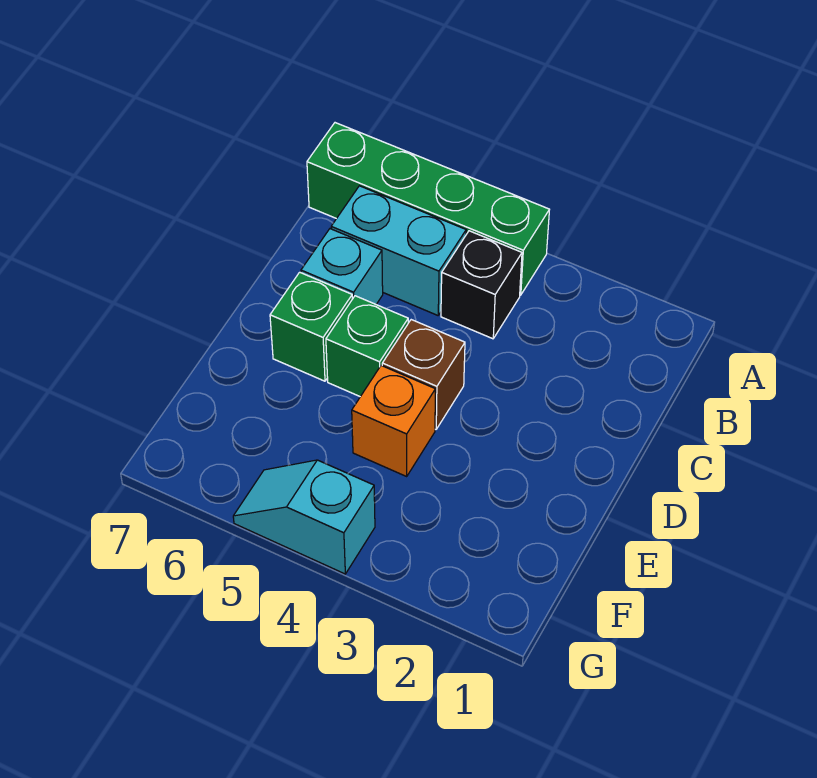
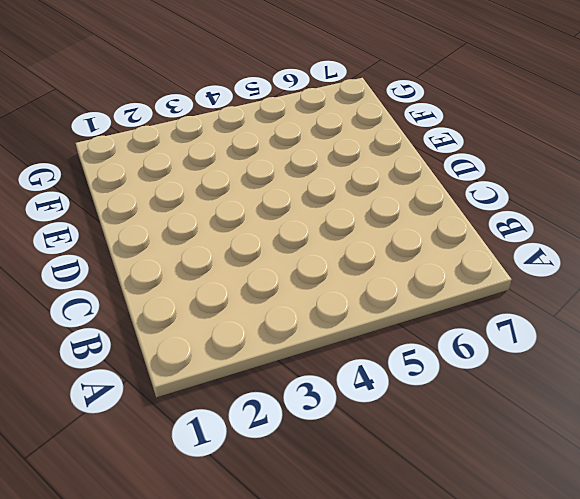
none -> green 1x4 brick [307,123,549,295]
none -> black 1x1 brick [441,231,522,339]

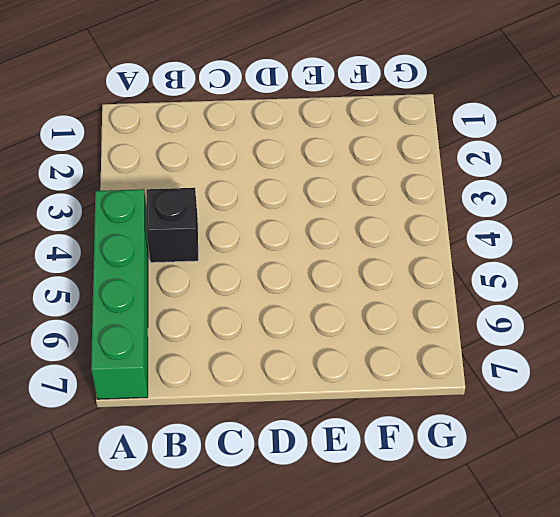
none -> cyan 1x2 brick [331,186,466,315]
none -> cyan 1x1 brick [301,229,383,304]

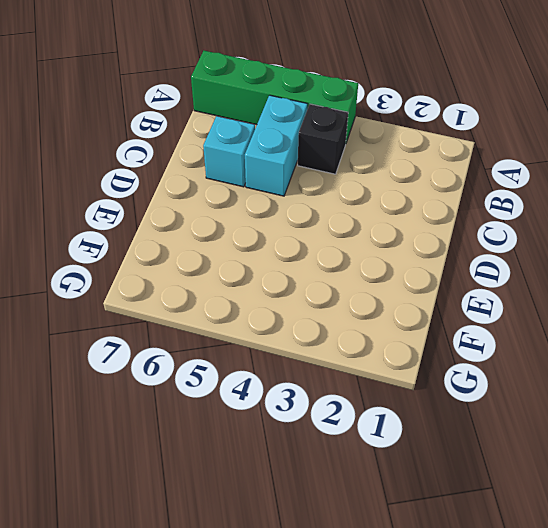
cyan 1x2 brick [245,95,307,196] -> cyan 1x2 brick turned to [331,186,466,315]
none -> brown 1x1 brick [382,320,465,429]
none -> green 1x1 brick [326,296,408,397]

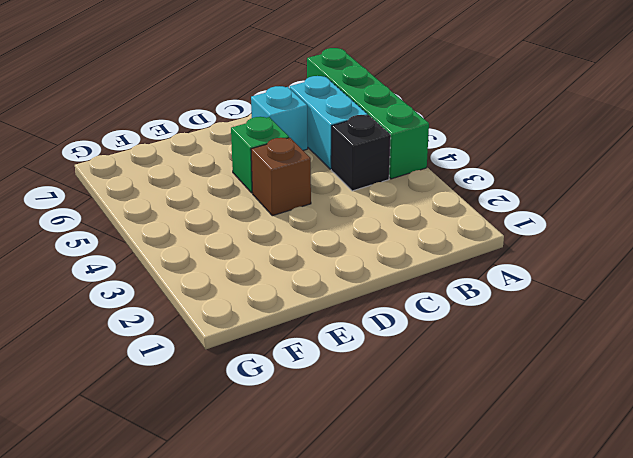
none -> green 1x1 brick [270,272,352,381]
none -> orange 1x1 brick [352,366,435,476]

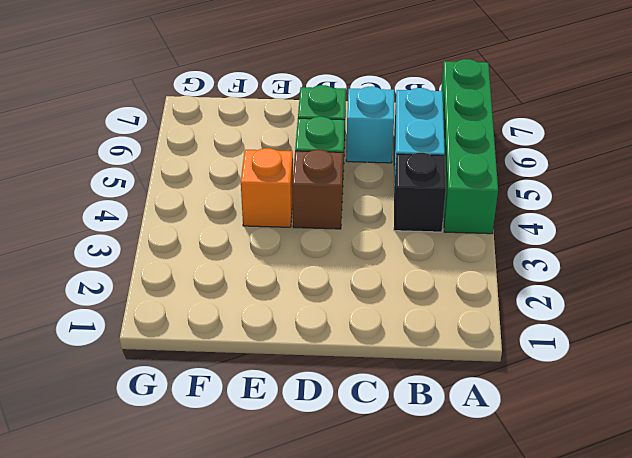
none -> cyan 1x2 slope [233,460,375,574]

